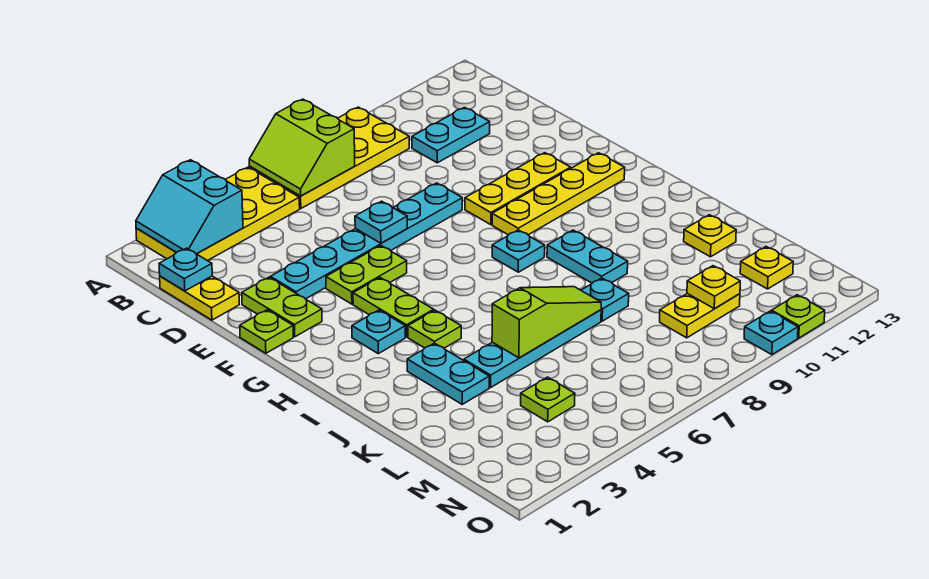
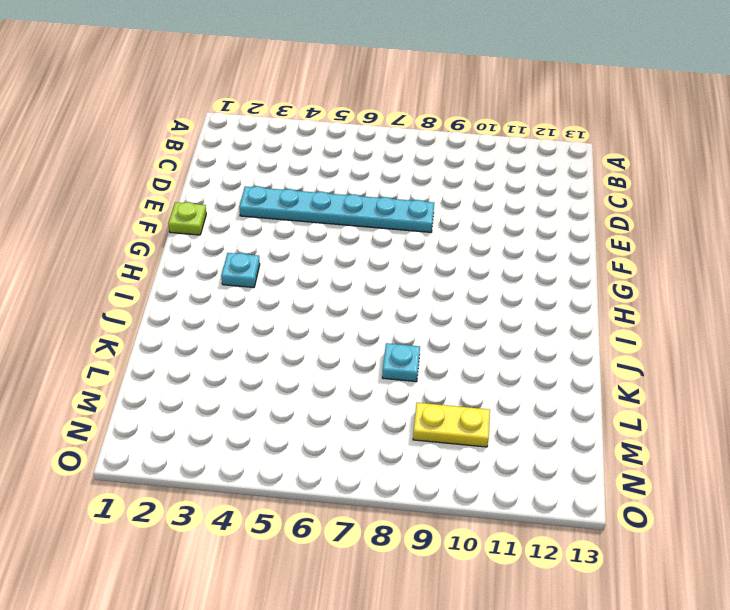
none -> yellow 2x4 plate [136,167,300,261]
none -> yellow 2x4 plate [249,107,409,209]
none -> yellow 1x2 plate [160,276,239,320]
none -> cyan 1x2 plate [412,107,490,163]

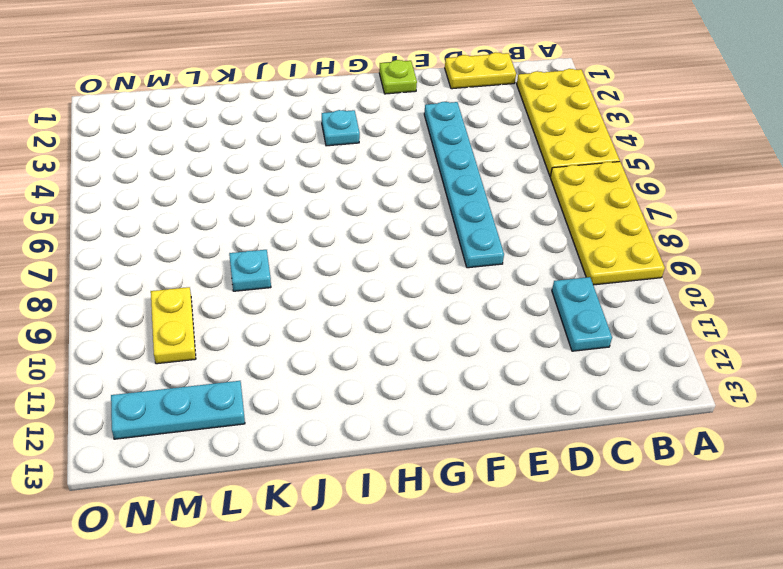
cyan 1x3 plate [111,381,245,439] -> yellow 1x1 plate [740,247,793,289]
none -> lime 1x2 plate [242,277,322,337]
none -> lime 1x2 plate [326,246,407,304]
none -> yellow 1x3 plate [465,153,571,225]
none -> lime 1x2 plate [353,278,434,337]

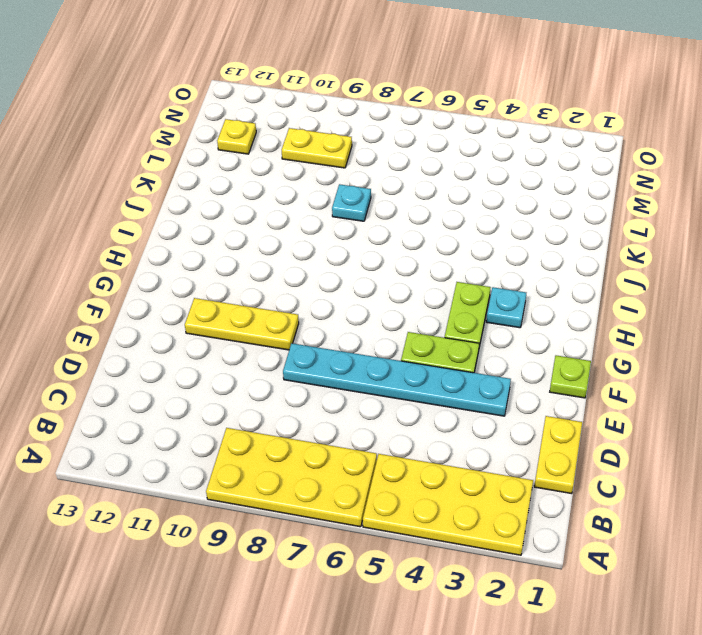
none -> cyan 1x2 plate [412,107,490,163]
none -> lime 1x2 plate [242,277,322,337]
none -> yellow 1x4 plate [492,153,625,235]
none -> cyan 1x1 plate [492,230,545,272]

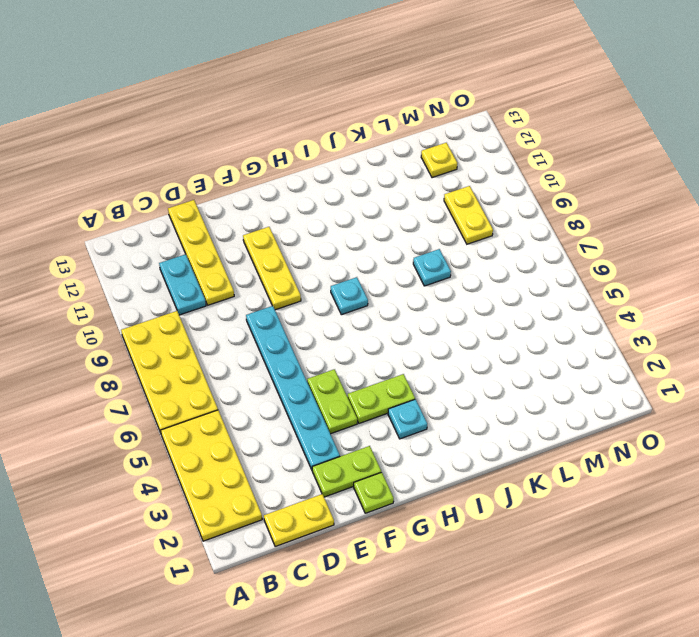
yellow 1x4 plate [168,200,234,305] -> yellow 1x4 plate moved to [492,153,625,235]
none -> lime 1x1 plate [408,310,461,348]
none -> cyan 1x2 plate [547,230,628,283]
none -> cyan 1x2 plate [407,343,489,404]
none -> cyan 1x4 plate [464,310,601,387]

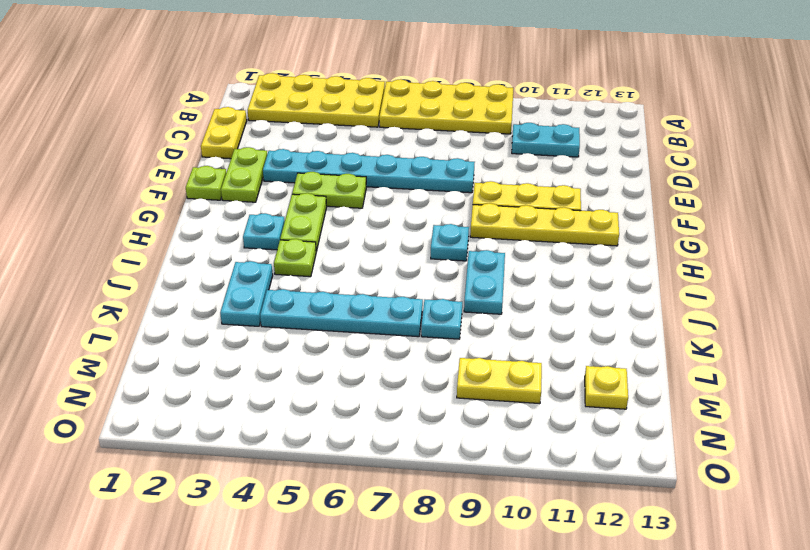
none -> yellow 1x1 plate [684,215,736,257]
none -> lime 1x1 plate [521,377,575,422]
none -> cyan 1x1 plate [744,311,798,355]
none -> lime 1x1 plate [772,295,825,338]

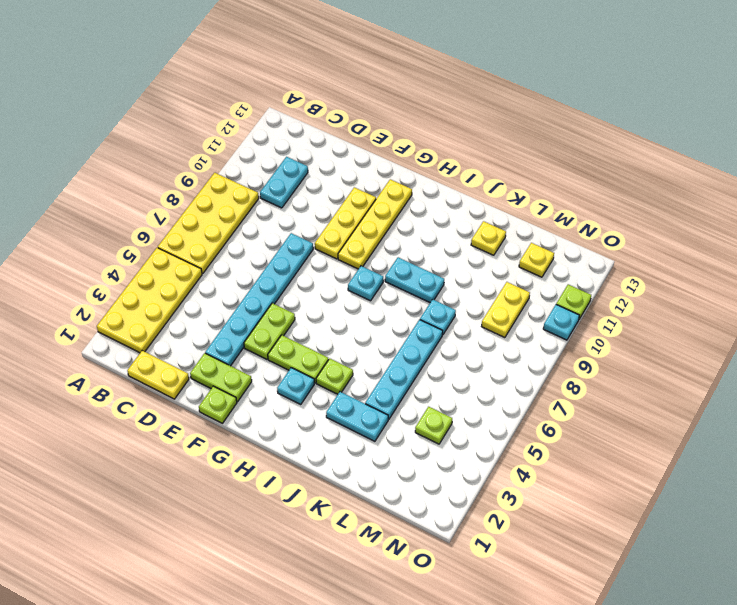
none -> cyan 2x2 slope [136,160,243,254]
none -> lime 2x2 slope [249,99,355,196]
none -> cyan 1x1 plate [159,248,212,291]
none -> cyan 1x1 plate [355,201,407,243]

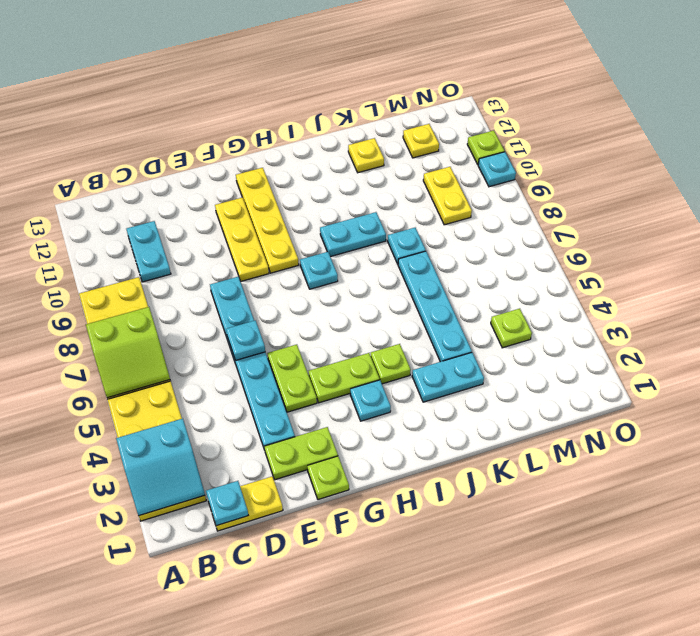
none -> lime 1x3 slope [492,287,601,358]
none -> yellow 1x1 plate [687,266,740,309]

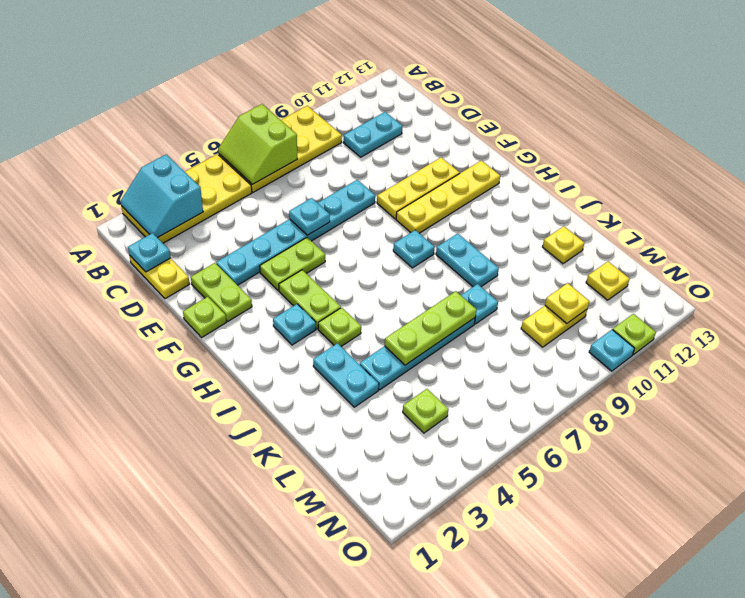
lime 1x3 plate [385,291,477,365] -> lime 1x3 slope [492,287,601,358]

